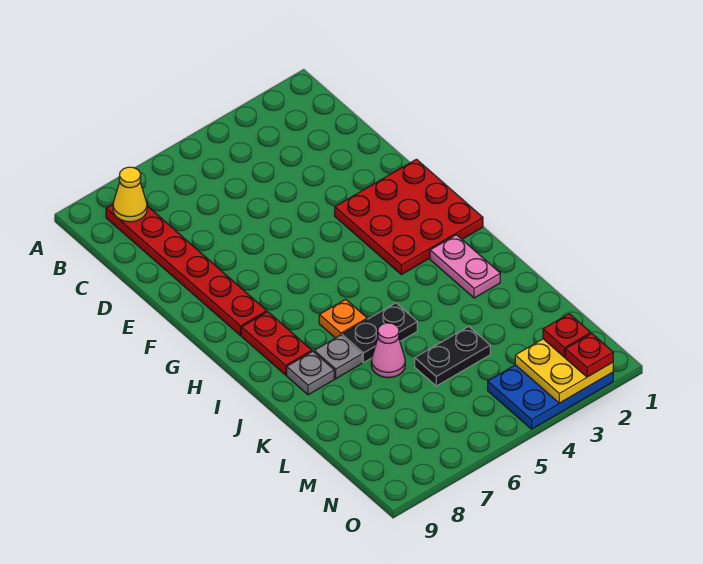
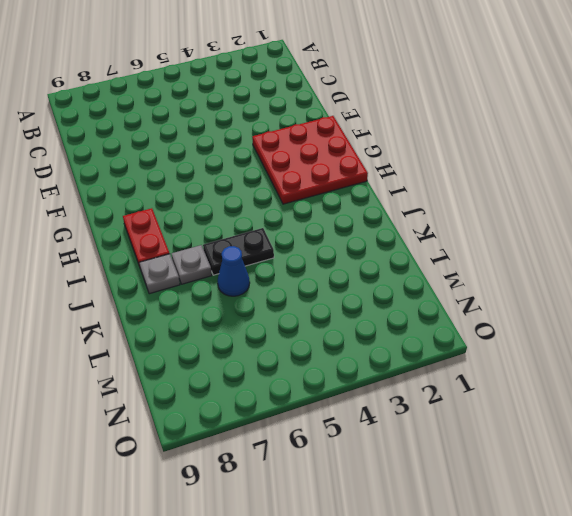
blue 1x1 cone [218,246,250,296] -> pink 1x1 cone [371,323,405,378]
none -> red 1x6 plate [106,205,267,335]
none -> pink 1x2 plate [430,235,500,298]
none -> orange 1x1 plate [319,299,367,338]

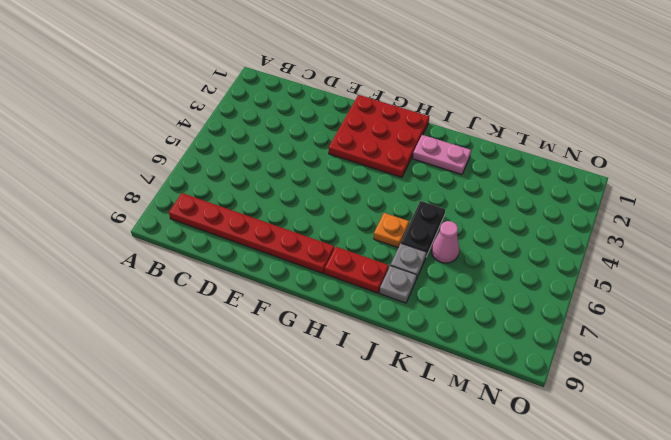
none -> black 1x2 plate [415,326,490,386]
none -> blue 2x3 plate [488,365,613,429]
none -> yellow 1x1 cone [113,167,147,222]

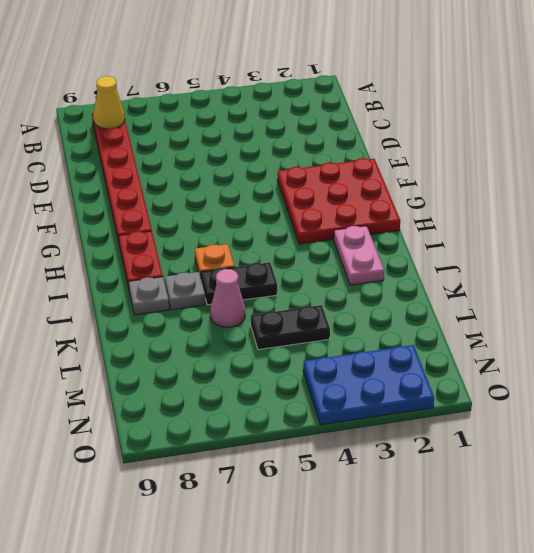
none -> yellow 2x2 plate [515,339,613,403]
none -> red 1x1 plate [543,314,591,357]
none -> red 1x1 plate [565,334,613,377]

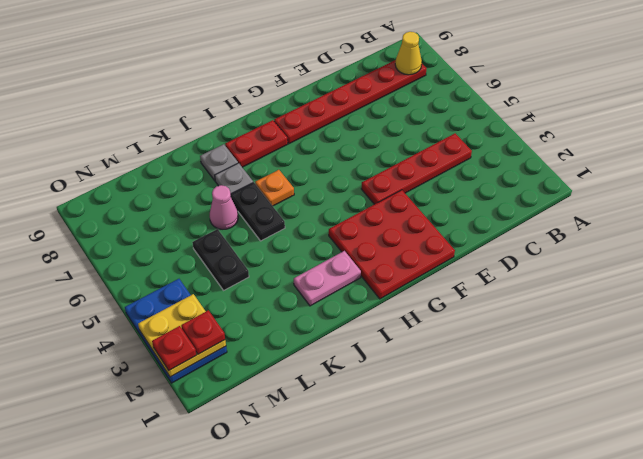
red 1x4 plate [361,133,472,204] -> none

